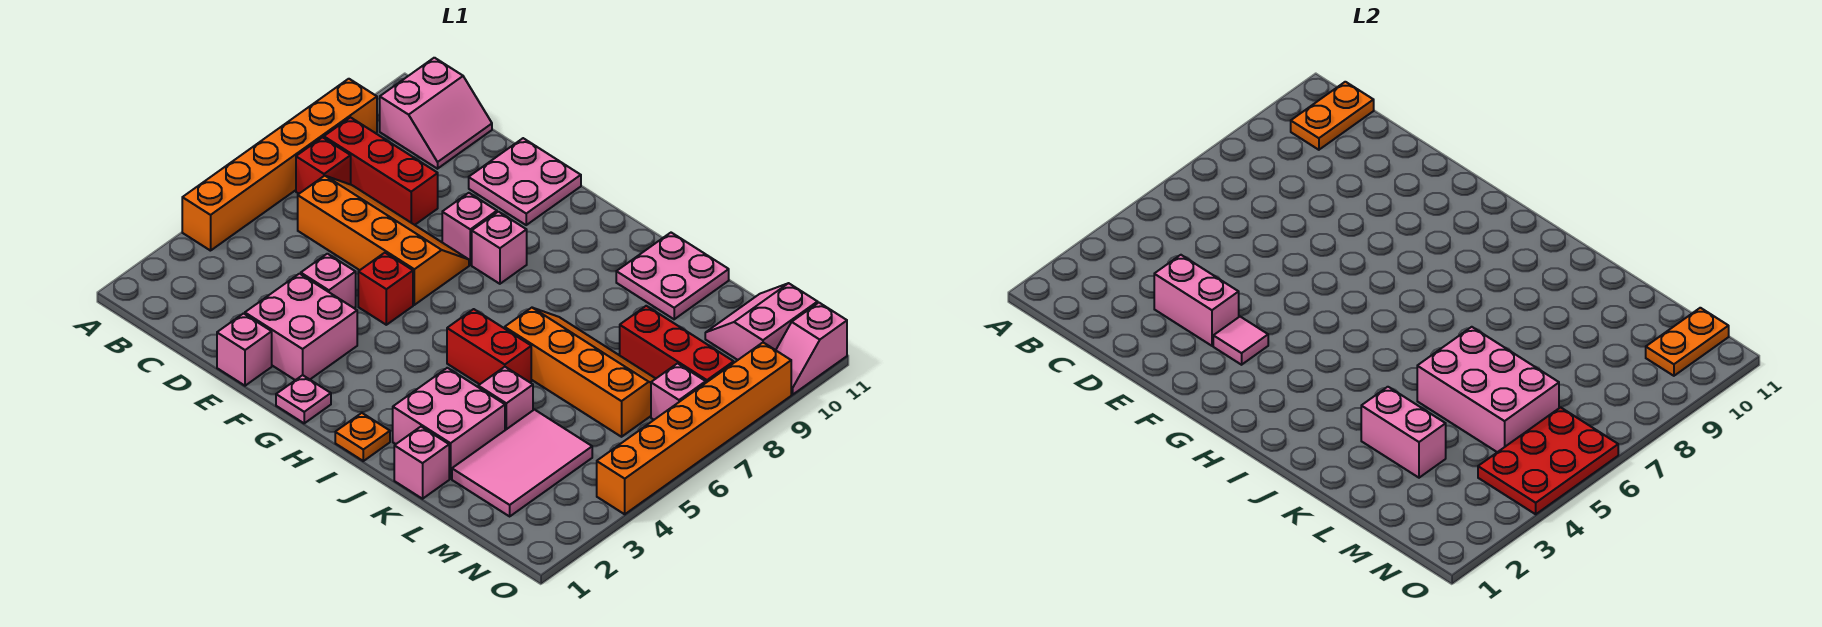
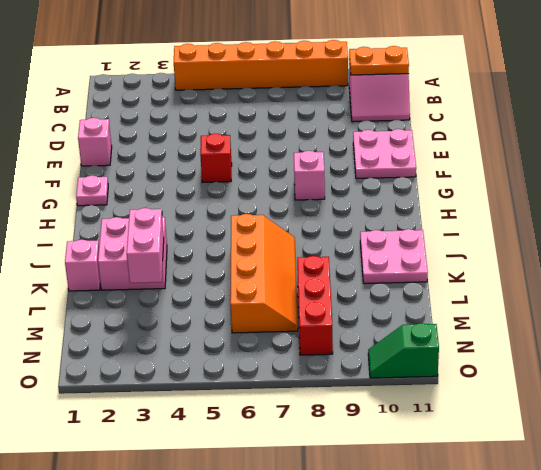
green 1x2 slope [368,323,439,378] -> pink 1x2 slope [776,303,847,395]
none -> red 1x1 brick [296,137,351,194]
none -> red 1x3 brick [324,117,438,225]
none -> orange 2x4 slope [298,176,469,305]
none -> pink 2x2 brick [245,274,357,380]

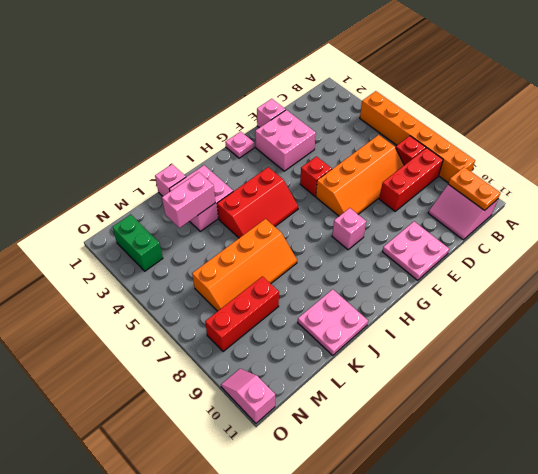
red 2x3 slope [217,167,298,238] -> red 1x2 brick [447,309,531,384]
green 1x2 brick [112,215,163,271] -> none
none -> pink 1x1 brick [301,254,356,308]
none -> pink 1x1 brick [442,193,497,265]
none -> orange 1x1 plate [335,413,390,461]
none -> pink 1x1 brick [478,367,533,430]

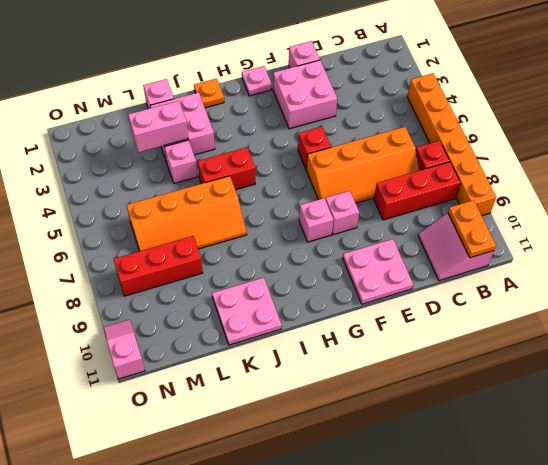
none -> pink 1x1 brick [301,254,356,308]
none -> pink 2x3 tile [452,410,592,516]
none -> pink 2x2 slope [705,283,818,360]
none -> pink 1x1 brick [651,363,706,420]

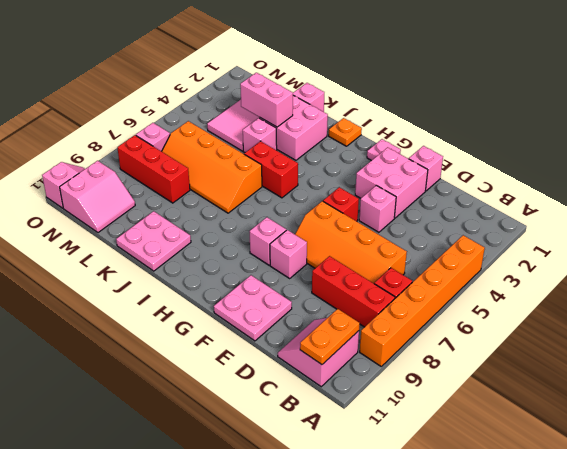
none -> orange 1x6 brick [597,343,791,514]
none -> pink 1x2 brick [1154,255,1239,346]
none -> pink 1x1 tile [1213,317,1268,365]
none -> pink 2x3 brick [1417,327,1559,452]

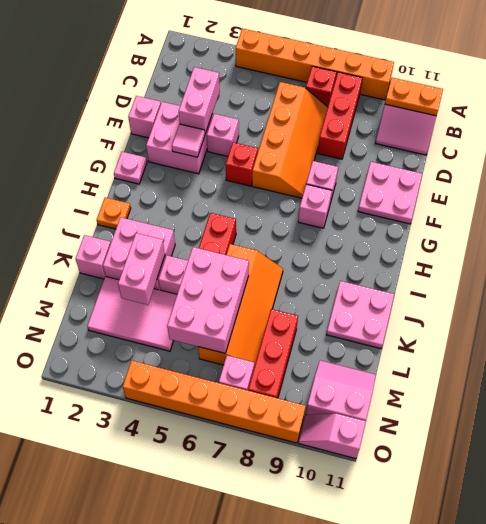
none -> red 2x3 plate [1478,407,1618,514]
none -> orange 1x2 plate [1646,308,1729,376]

